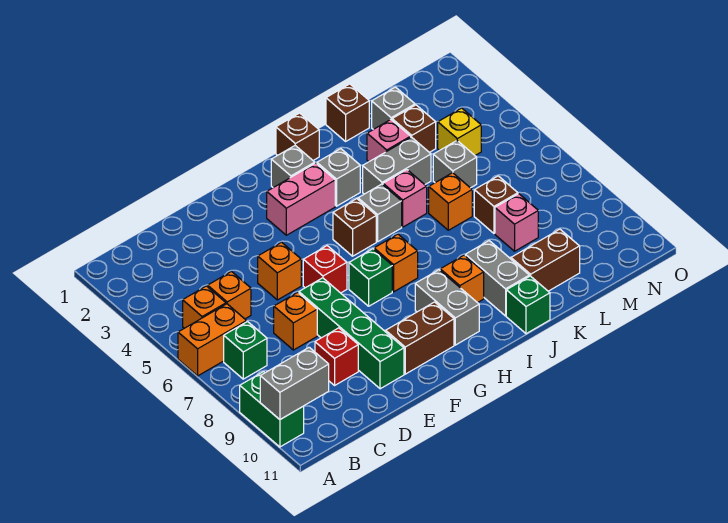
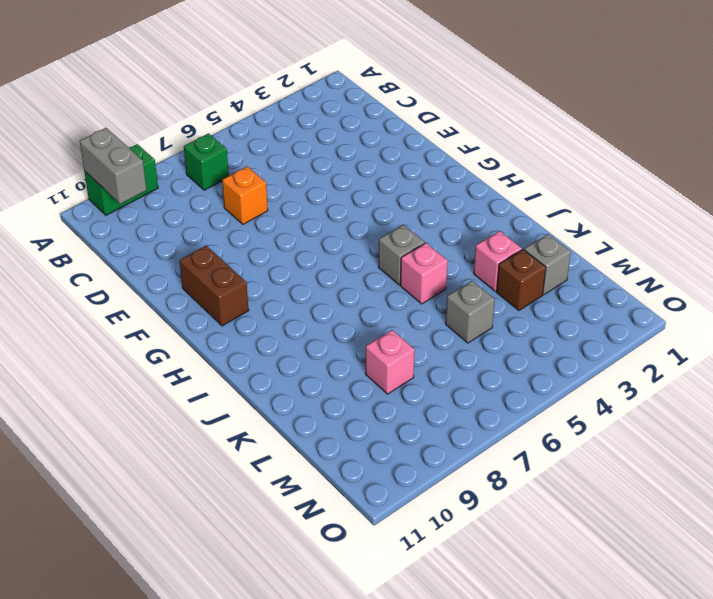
none -> orange 1x2 brick [178,304,247,376]
none -> orange 1x1 brick [183,286,226,328]
none -> orange 1x1 brick [208,272,251,319]
none -> red 1x1 brick [315,328,358,385]

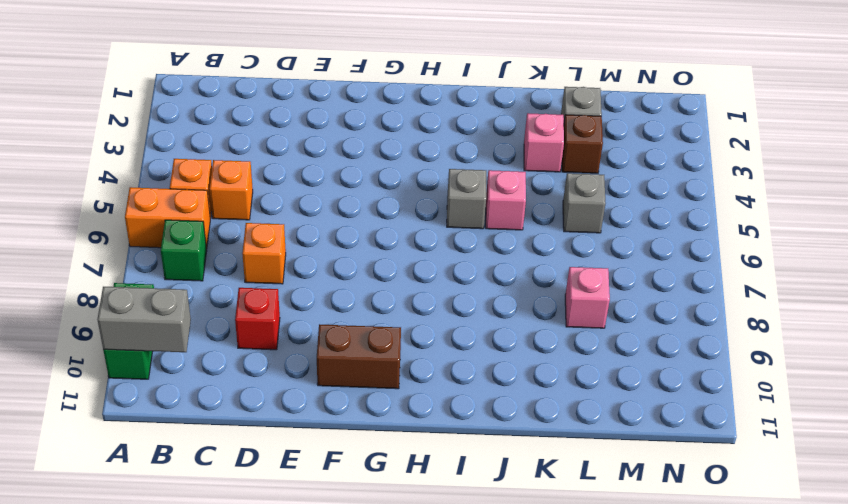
none -> orange 1x1 brick [258,242,301,300]
none -> green 1x4 brick [299,278,404,389]
none -> red 1x1 brick [303,246,347,293]
none -> pink 1x2 brick [267,163,335,235]

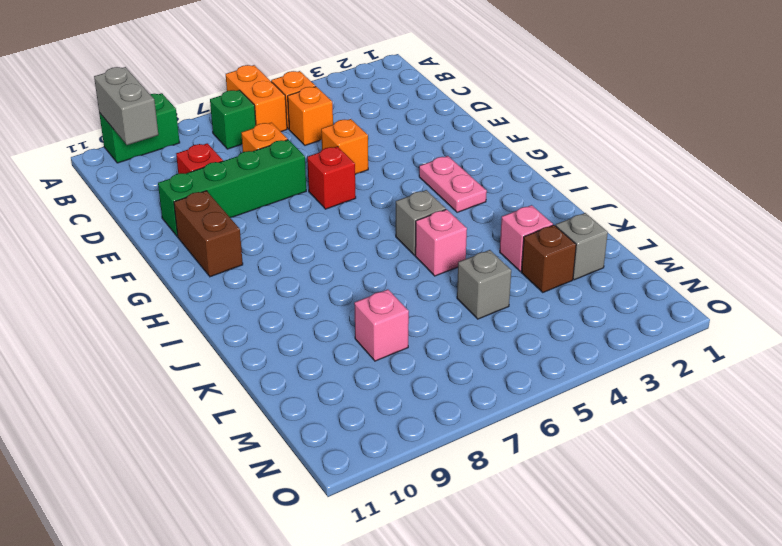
pink 1x2 plate [419,156,487,212] -> pink 1x2 brick [267,163,335,235]
none -> green 1x1 brick [349,249,392,306]
none -> grey 1x1 brick [271,146,315,188]
none -> brown 1x1 brick [333,199,376,256]
none -> orange 1x1 brick [374,234,418,292]

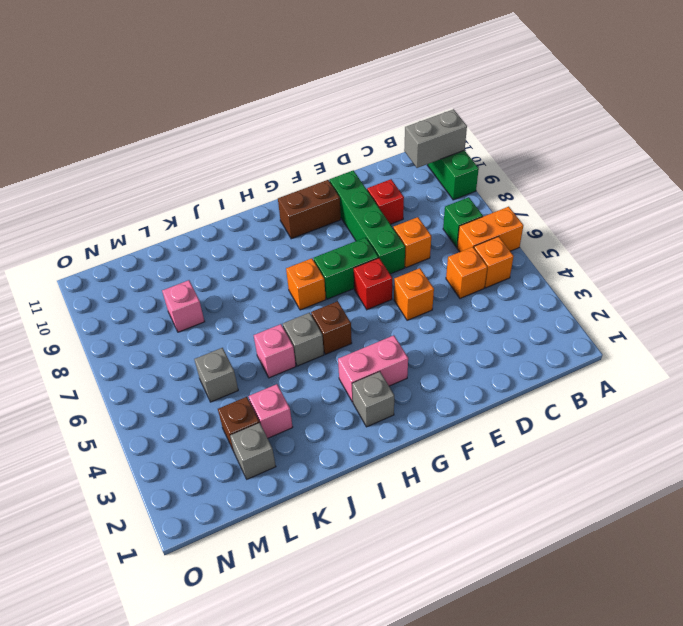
green 1x2 brick [314,237,379,299] -> green 1x1 brick [349,249,392,306]
none -> grey 1x2 brick [415,270,479,345]
none -> brown 1x1 brick [276,113,319,160]
none -> grey 1x1 brick [317,149,360,206]
none -> orange 1x1 brick [440,255,484,303]

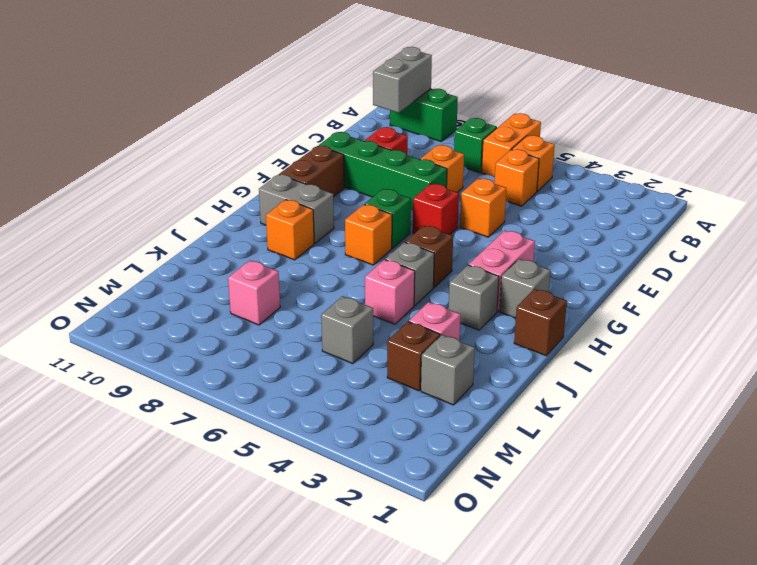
none -> grey 1x2 brick [363,137,431,194]
none -> grey 1x2 brick [465,241,529,316]
none -> green 1x1 brick [506,276,550,334]
none -> brown 1x1 brick [326,84,369,141]

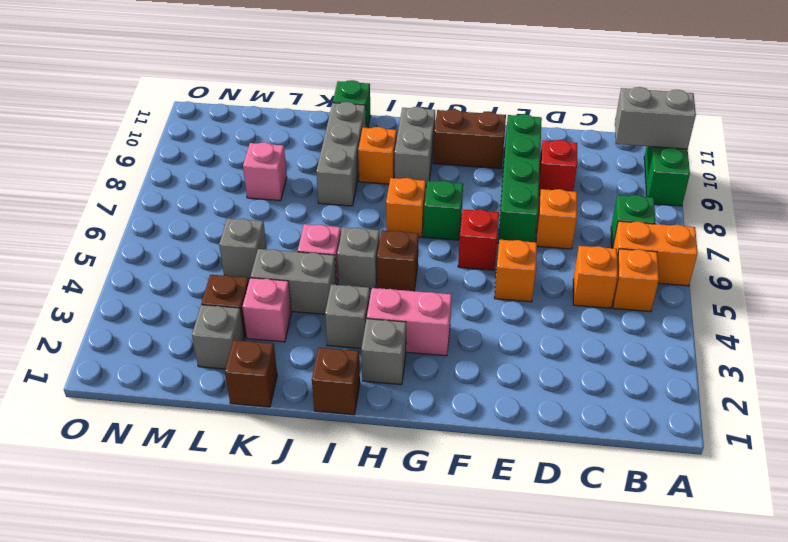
grey 1x3 brick [316,102,366,206] -> grey 1x2 brick [465,241,529,316]
none -> orange 1x1 brick [429,173,472,230]
none -> brown 1x2 brick [511,229,580,291]
none -> brown 1x1 brick [474,176,518,233]
none -> yellow 1x1 brick [438,108,481,155]

